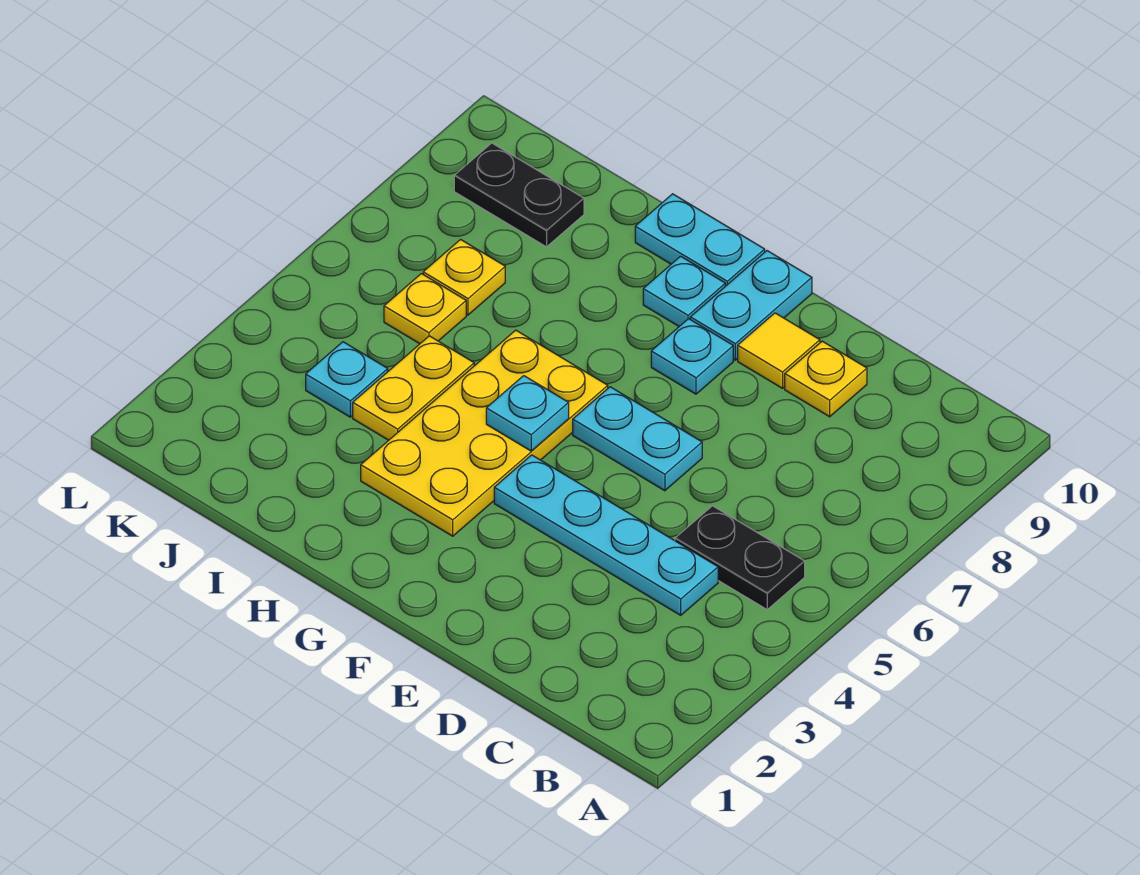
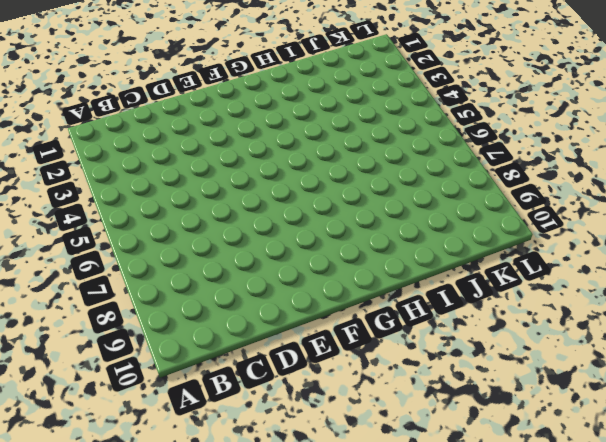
none -> black 1x2 plate [675,506,805,609]
none -> cyan 1x4 plate [494,455,718,615]
none -> yellow 1x1 plate [785,341,867,417]

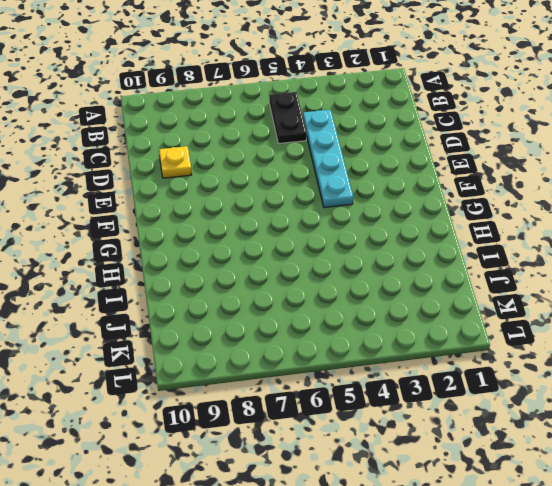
none -> cyan 1x2 plate [573,387,702,491]
none -> yellow 1x1 tile [738,313,820,388]
none -> cyan 1x1 plate [651,319,733,394]

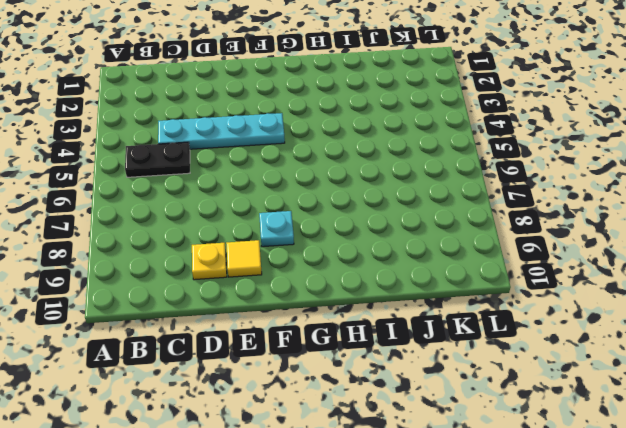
none -> cyan 1x2 plate [573,387,702,491]
none -> cyan 1x2 plate [690,251,812,360]
none -> yellow 2x4 plate [361,330,608,536]

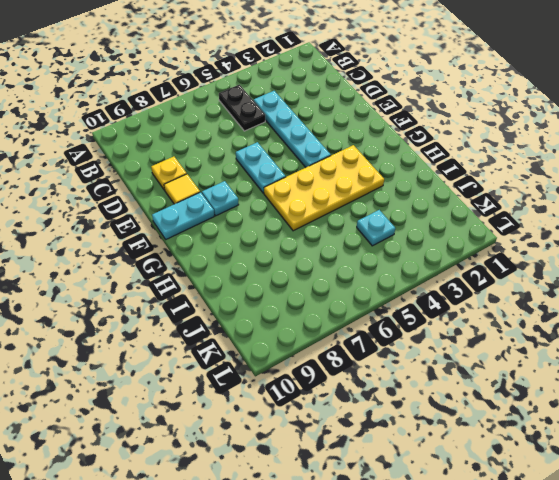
none -> cyan 1x1 plate [643,256,725,326]
none -> cyan 1x2 plate [635,194,765,286]
none -> yellow 1x2 plate [353,336,474,440]

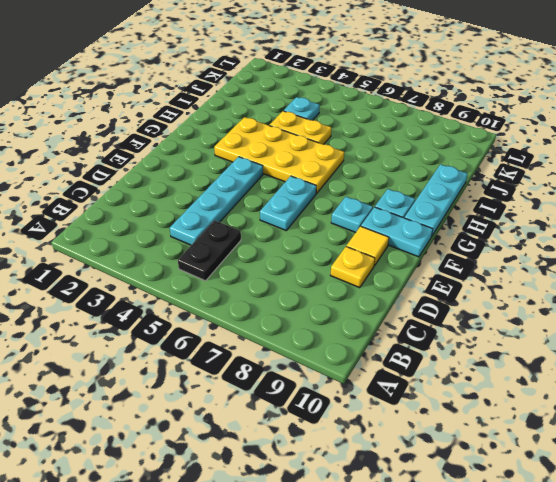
cyan 1x3 plate [404,164,467,237] -> cyan 1x2 plate [635,194,765,286]
none -> yellow 1x1 plate [384,274,466,344]
none -> yellow 1x1 plate [423,240,505,315]
none -> black 1x2 plate [454,143,584,247]

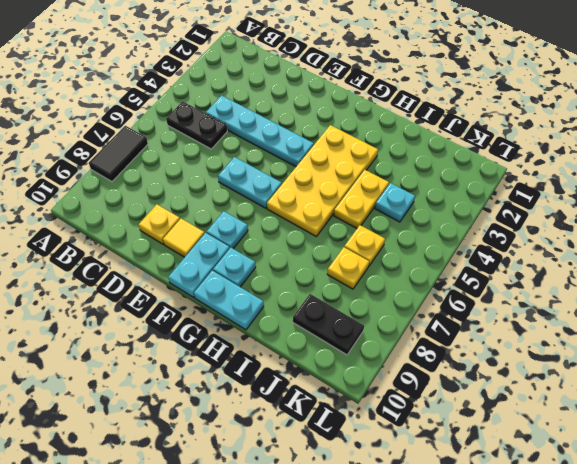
black 1x2 tile [89,126,148,182] -> none
none -> cyan 1x1 plate [486,376,569,451]

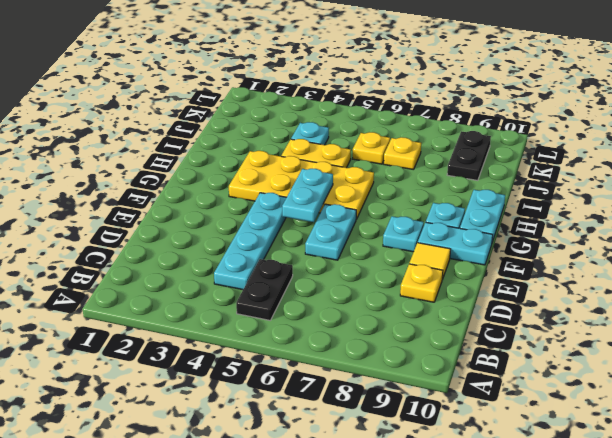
cyan 1x2 plate [282,169,333,222] -> cyan 1x1 plate [486,376,569,451]

